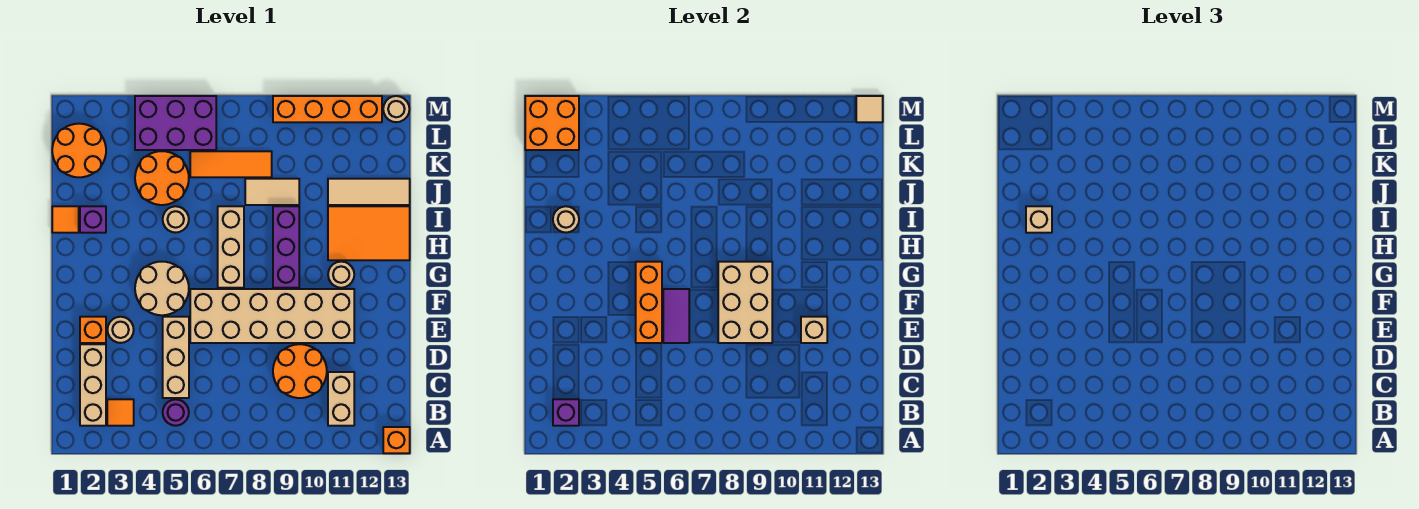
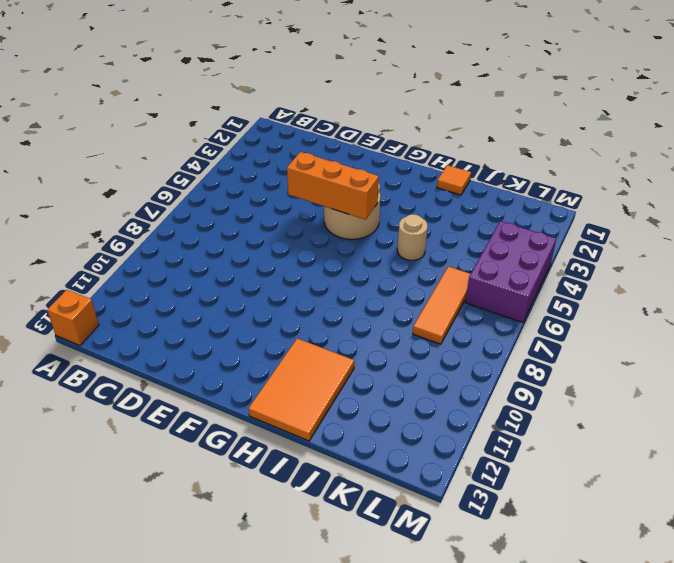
none -> tan 1x3 brick [80,344,106,426]
none -> orange 1x1 tile [107,399,134,426]
none -> purple 1x1 round brick [163,399,189,426]
none -> tan 1x2 brick [328,372,354,426]

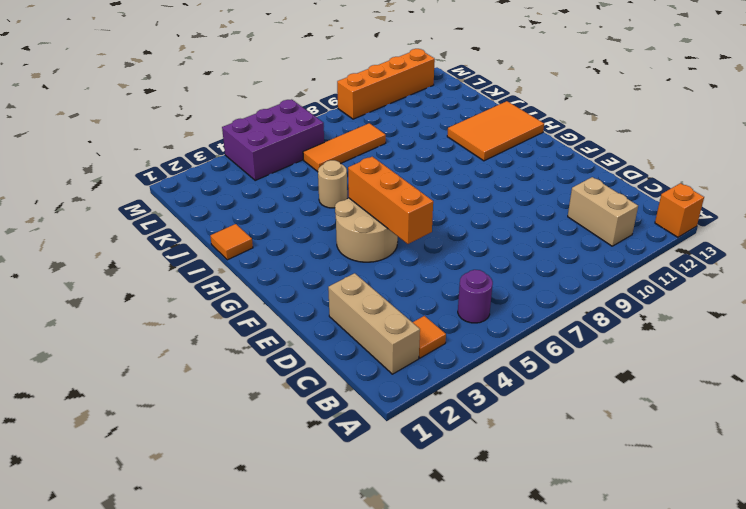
none -> tan 1x3 brick [163,317,189,398]
none -> orange 2x2 round brick [273,344,327,398]
none -> orange 1x1 brick [80,317,106,343]
none -> tan 1x1 round brick [107,317,134,343]

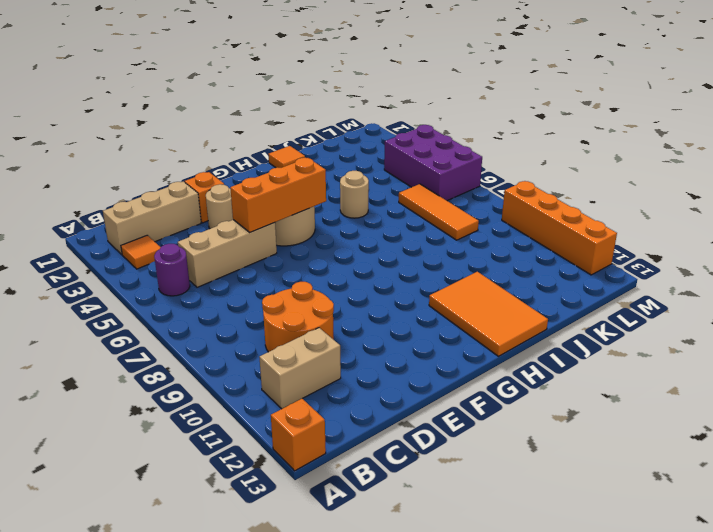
none -> tan 2x6 brick [190,289,354,343]
none -> tan 1x3 brick [218,206,244,288]
none -> purple 1x3 brick [273,206,299,288]
none -> tan 1x1 round brick [328,262,354,288]

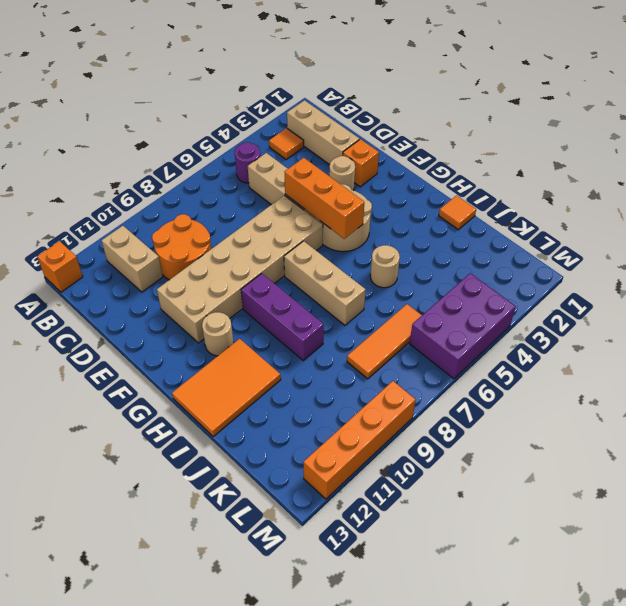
none -> purple 1x1 brick [80,206,106,233]
none -> orange 2x2 round brick [135,151,189,205]
none -> tan 1x2 tile [245,179,299,205]
none -> tan 1x3 tile [328,179,410,205]

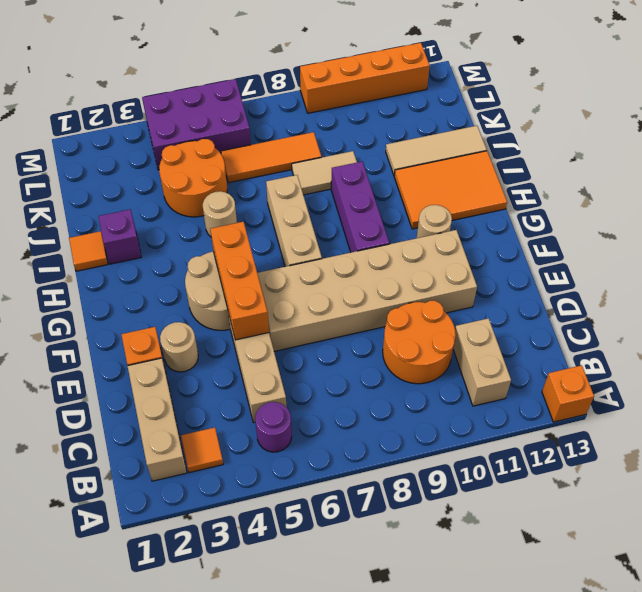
none -> orange 2x2 round brick [52,124,106,177]
none -> tan 1x1 round brick [383,96,409,122]
none -> purple 1x1 brick [553,399,579,426]
none -> purple 1x2 tile [663,289,689,343]

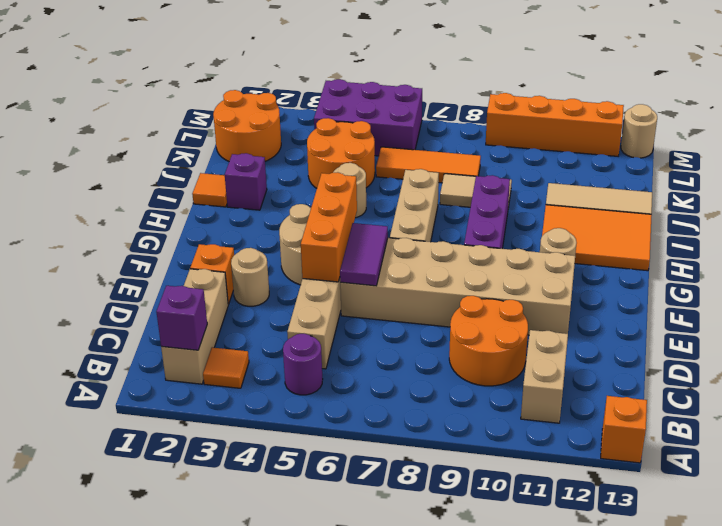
none -> tan 2x3 brick [718,262,772,343]
none -> tan 1x1 brick [801,317,827,343]
none -> tan 1x1 round brick [553,206,579,233]
none -> orange 2x2 brick [525,96,579,150]

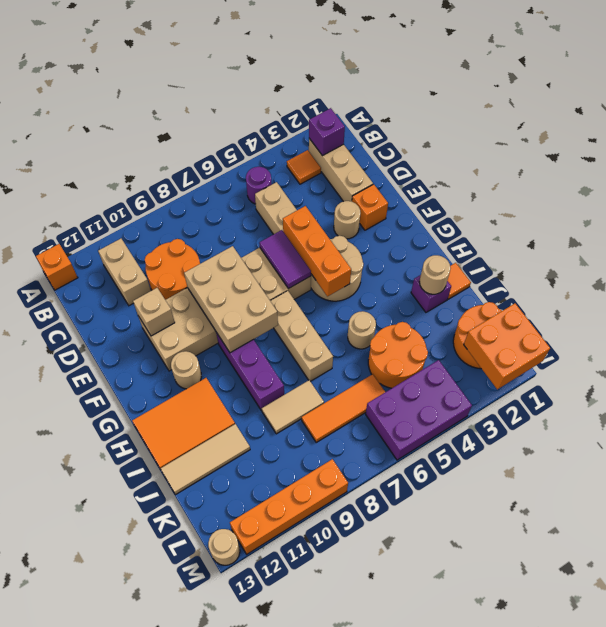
none -> tan 1x1 tile [856,96,883,122]
none -> tan 1x1 brick [1026,206,1052,233]

